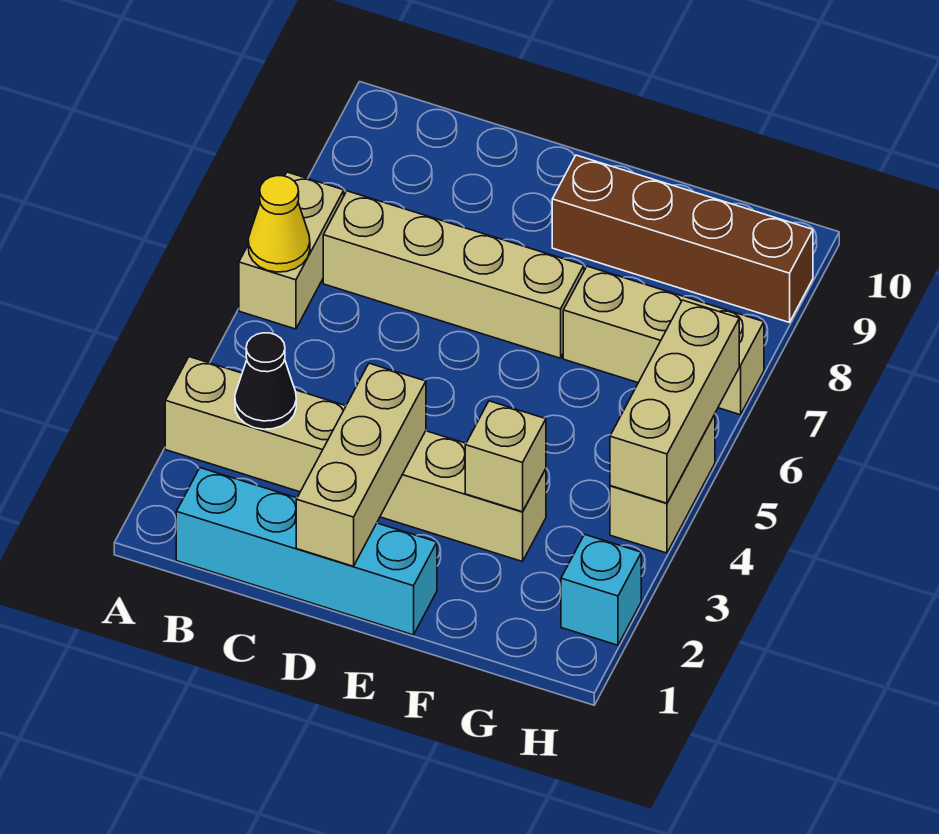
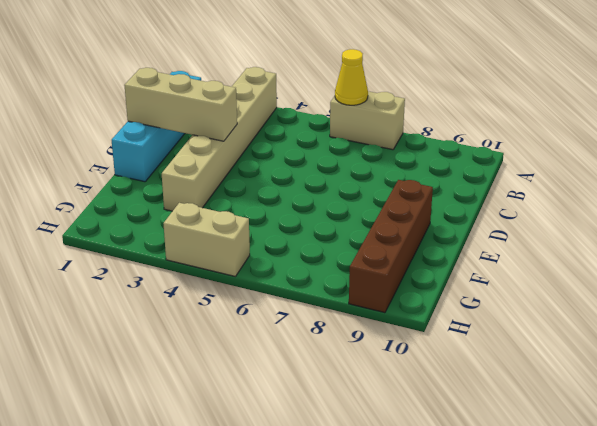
none -> tan 1x4 brick [323,191,584,358]
none -> tan 1x3 brick [563,266,764,415]
none -> cyan 1x1 brick [561,535,641,645]

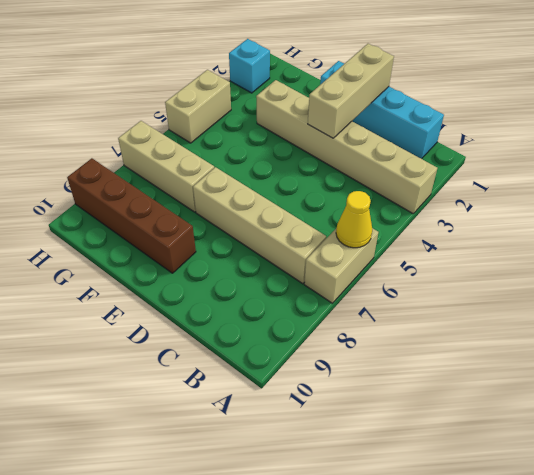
none -> black 1x1 cone [235,333,296,429]
none -> tan 1x1 brick [465,401,546,512]
none -> tan 1x3 brick [610,300,739,503]

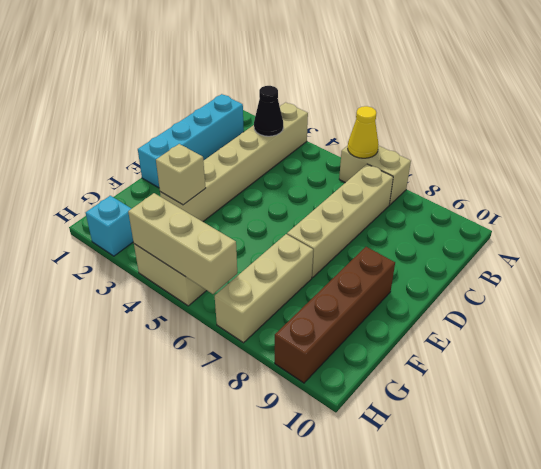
none -> tan 1x3 brick [296,363,426,566]

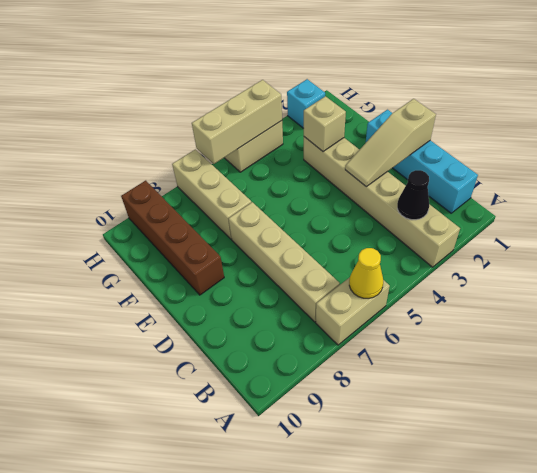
tan 1x3 slope [345,99,436,187] -> tan 1x3 brick [296,363,426,566]

